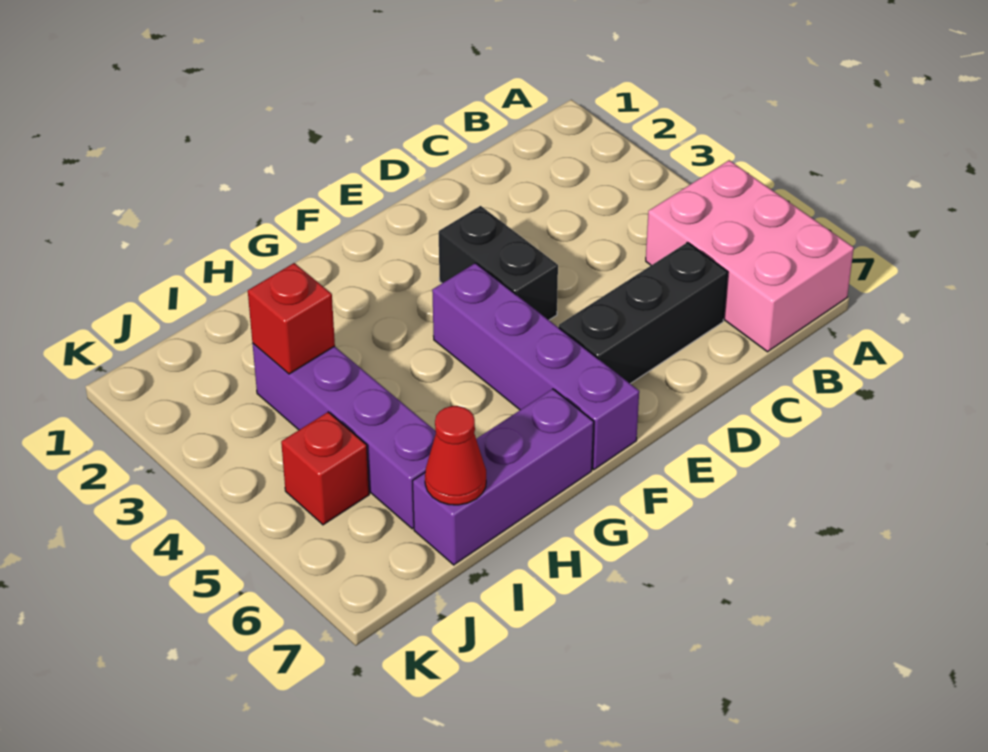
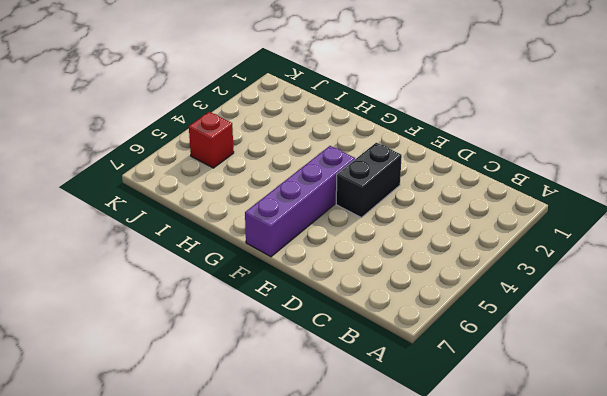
none -> pink 2x3 brick [646,160,854,352]
none -> black 1x3 brick [559,242,728,384]

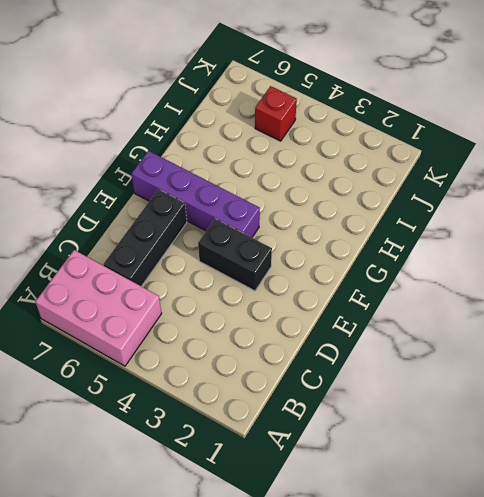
none -> purple 1x3 brick [413,389,594,565]
none -> purple 1x4 brick [252,343,436,529]

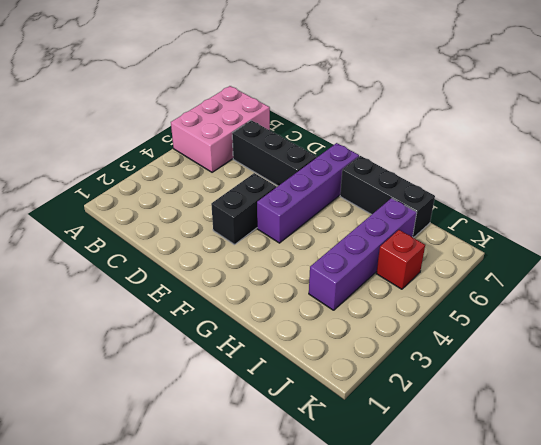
black 1x3 brick [340,156,435,238] -> purple 1x3 brick [413,389,594,565]
none -> red 1x1 brick [248,263,335,374]
none -> red 1x1 cone [425,406,486,505]

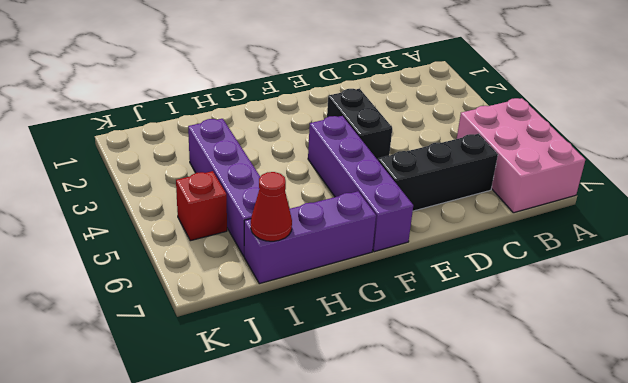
none -> red 1x1 brick [248,263,335,374]

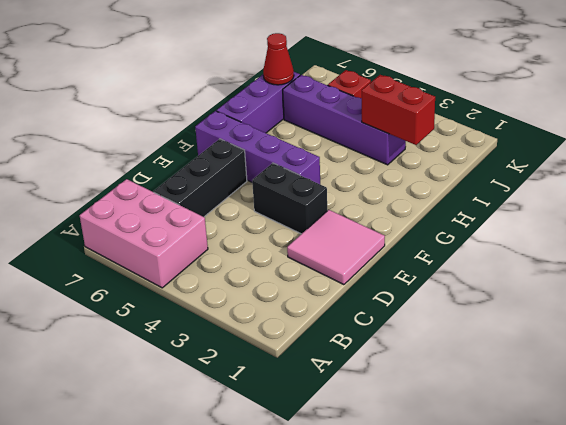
pink 2x2 tile [287,210,385,285] -> none
red 1x2 brick [362,75,435,145] -> red 1x1 brick [248,263,335,374]

